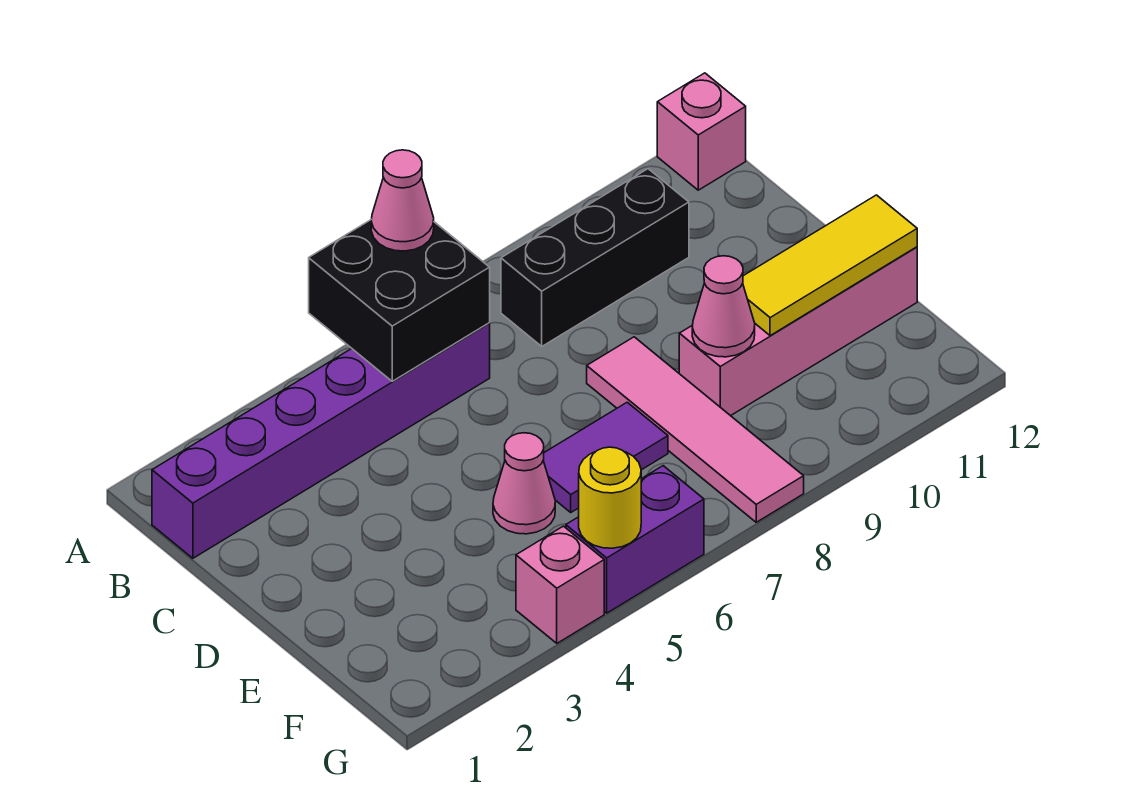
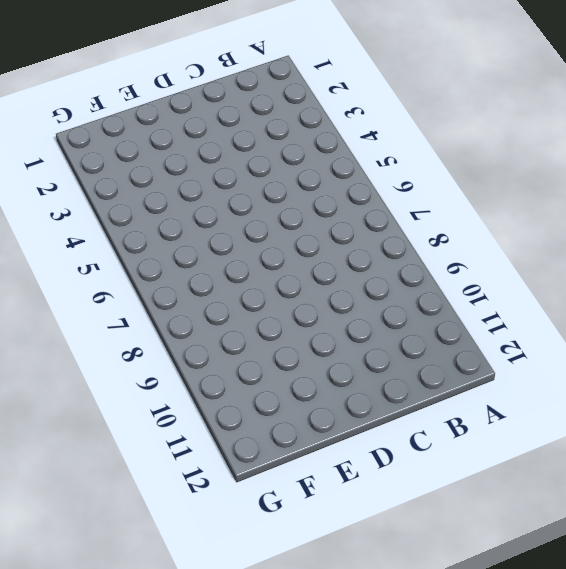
none -> pink 1x1 brick [657,73,746,190]
none -> purple 1x6 brick [152,323,490,558]
none -> black 1x3 brick [501,169,689,346]

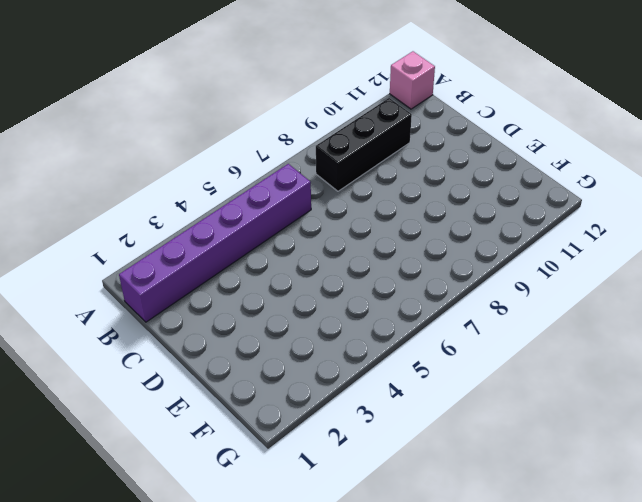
none -> pink 1x4 tile [587,337,804,522]
none -> pink 1x1 cone [493,433,555,534]
none -> purple 1x2 tile [543,402,668,512]

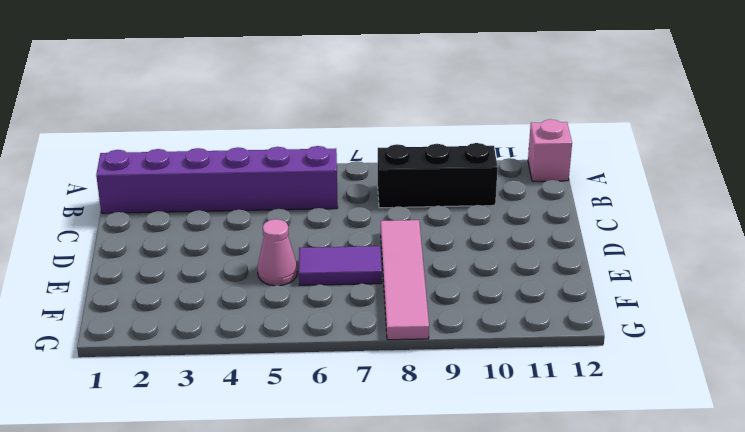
none -> pink 1x4 brick [679,247,917,416]
none -> pink 1x1 brick [516,526,604,643]
none -> purple 1x2 brick [566,466,704,613]

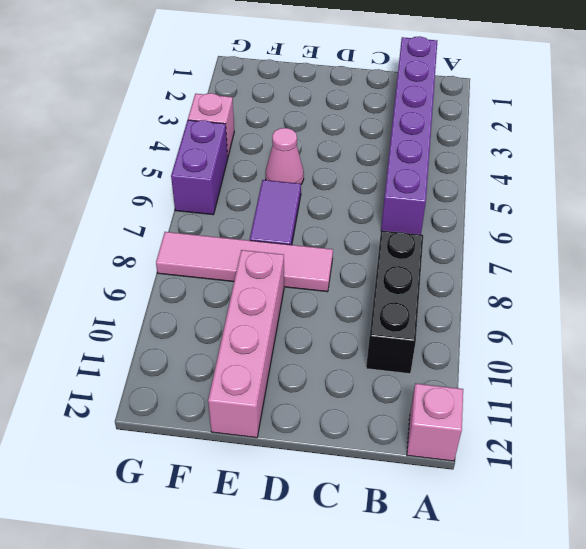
none -> black 2x2 brick [309,219,490,381]
none -> pink 1x1 cone [692,256,755,357]
none -> yellow 1x3 tile [743,195,917,336]

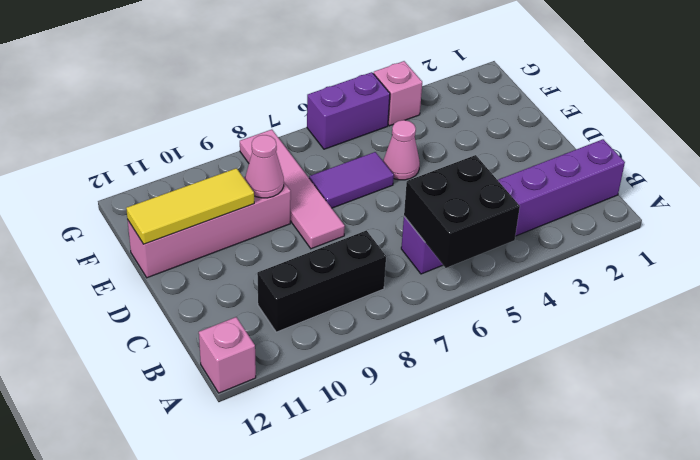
none -> yellow 1x1 round brick [579,447,641,548]
none -> pink 1x1 cone [371,150,434,251]

